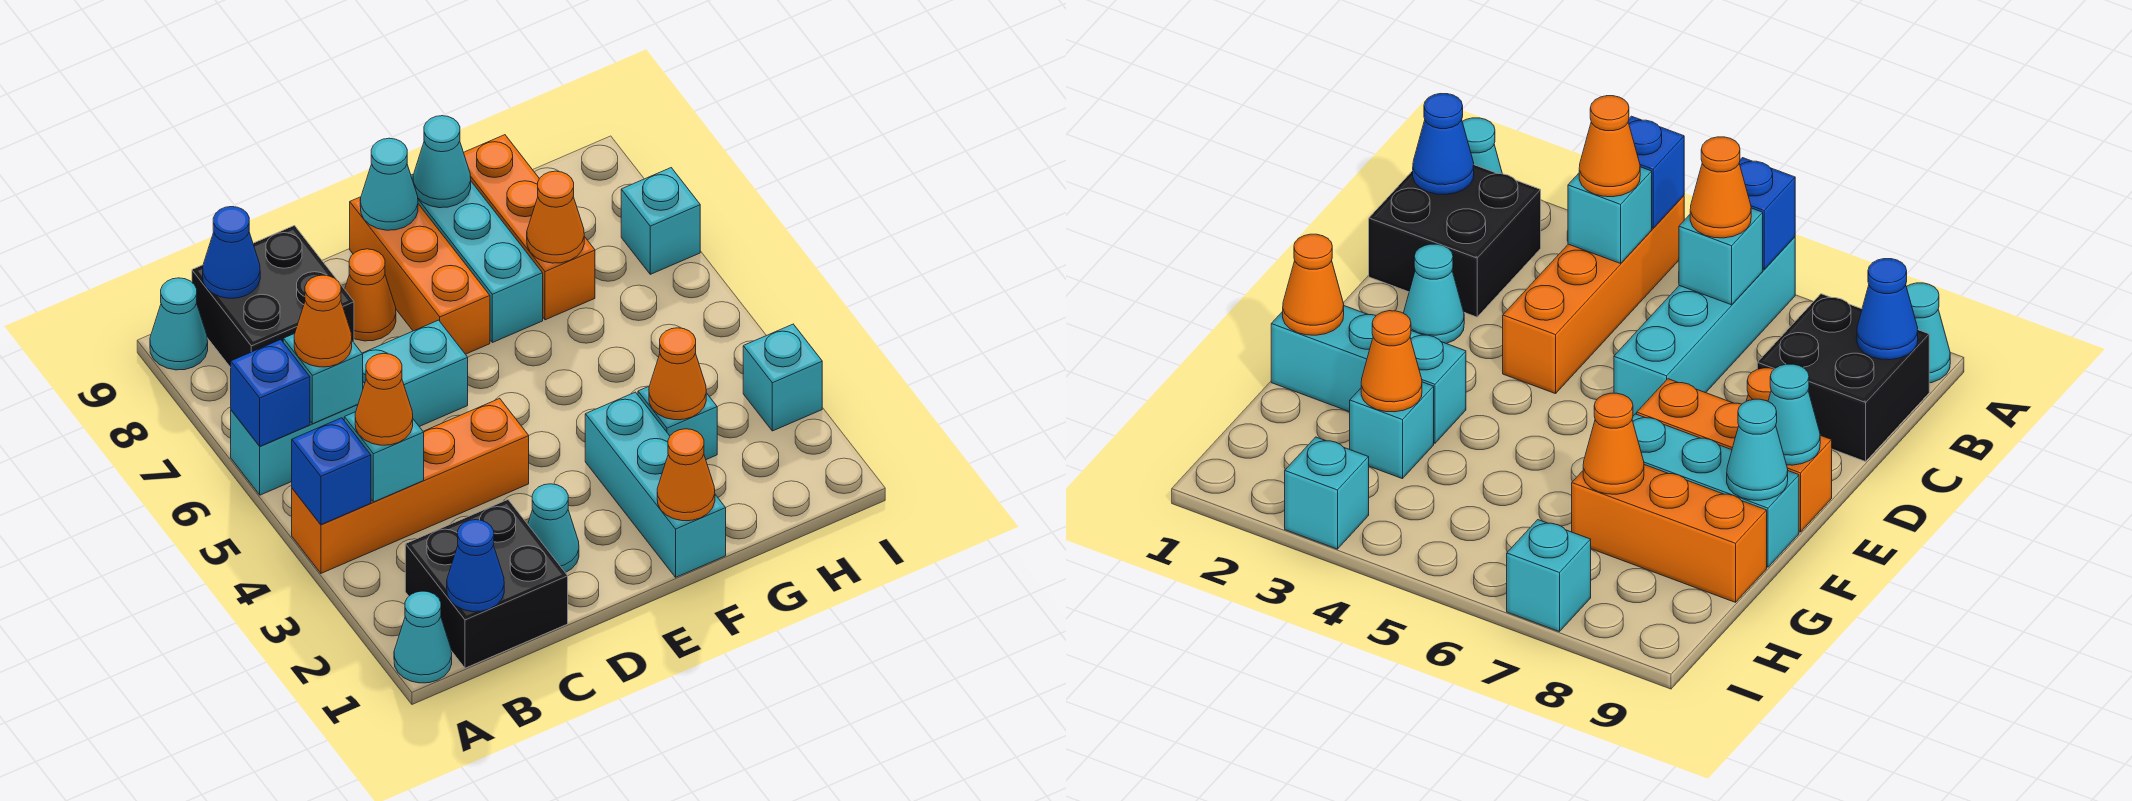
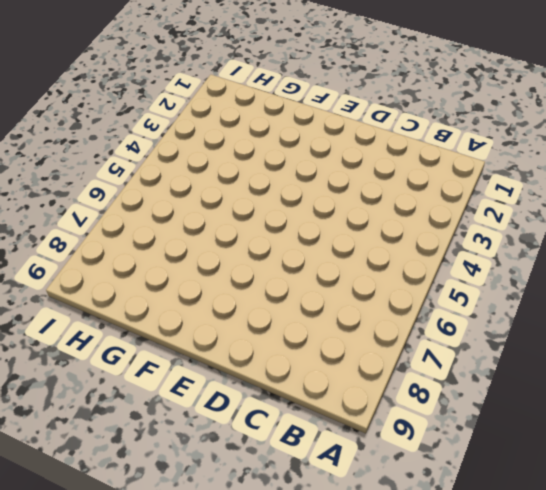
none -> cyan 1x1 cone [394,591,452,683]
none -> orange 1x4 brick [292,398,529,573]
none -> cyan 1x4 brick [231,320,468,495]

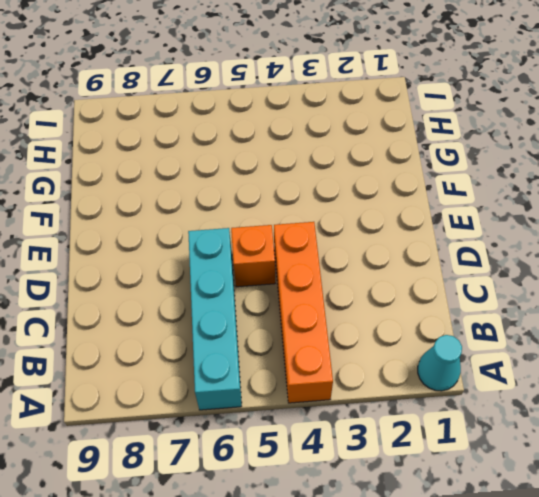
orange 1x1 brick [231,225,275,287] -> none
none -> cyan 1x1 cone [150,278,208,370]
none -> black 2x2 brick [405,500,568,668]
none -> black 2x2 brick [192,226,354,367]

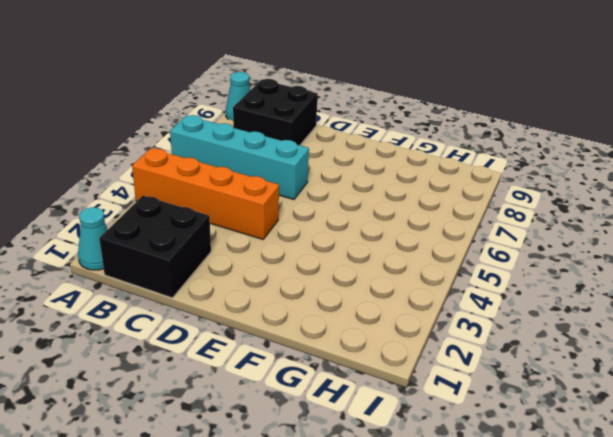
none -> cyan 1x1 cone [528,484,579,573]
none -> orange 1x1 cone [345,249,396,341]
none -> orange 1x3 brick [350,197,490,354]

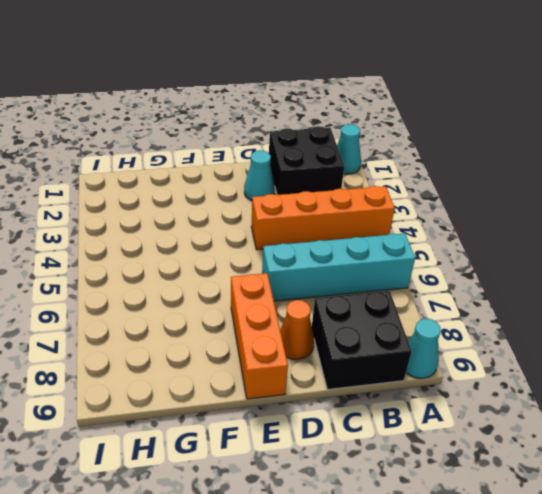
none -> cyan 1x3 brick [585,392,726,577]
none -> cyan 1x3 brick [411,174,543,343]
none -> cyan 1x1 brick [638,386,717,460]

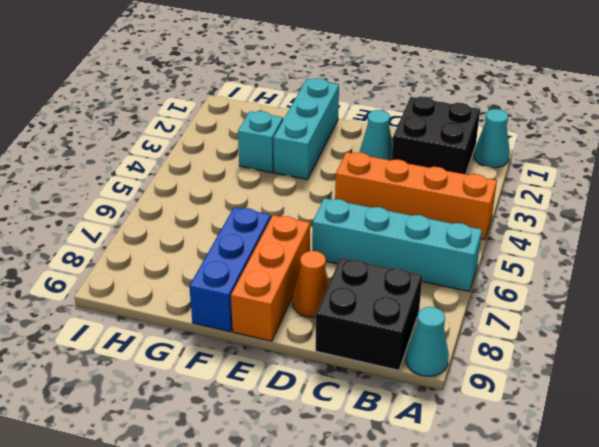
blue 1x3 brick [189,207,271,332] -> cyan 1x3 brick [411,174,543,343]
none -> orange 1x3 brick [464,135,595,320]
none -> cyan 1x1 brick [743,324,822,431]
none -> cyan 1x1 brick [621,168,700,274]

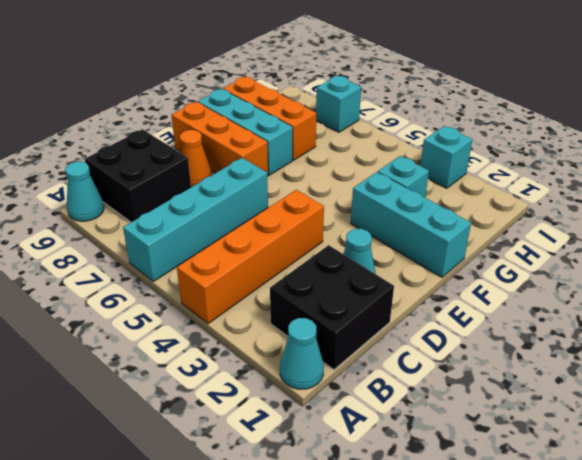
none -> blue 1x1 brick [292,418,371,525]
none -> blue 1x1 brick [231,340,310,446]
none -> blue 1x1 cone [447,520,504,612]

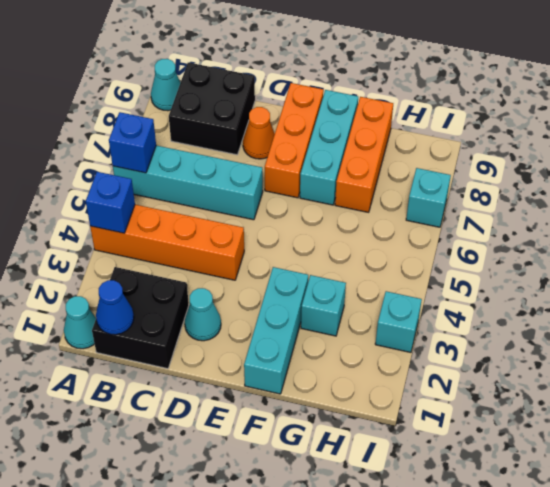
none -> cyan 1x1 brick [344,412,424,502]
none -> cyan 1x1 brick [283,334,363,424]
none -> blue 1x1 cone [203,207,260,298]

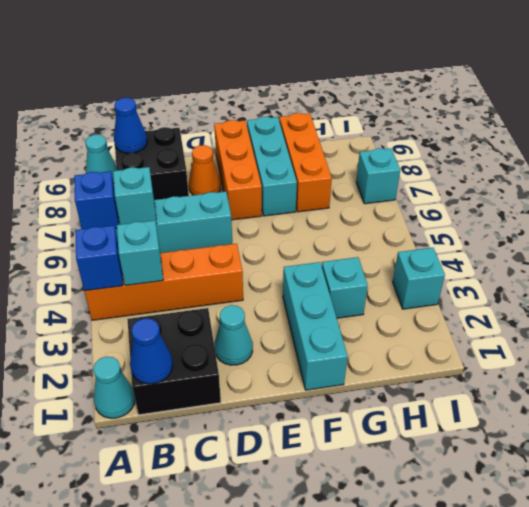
none -> cyan 1x1 cone [360,138,418,230]
none -> orange 1x1 cone [657,429,715,521]
none -> cyan 1x1 cone [413,116,471,208]

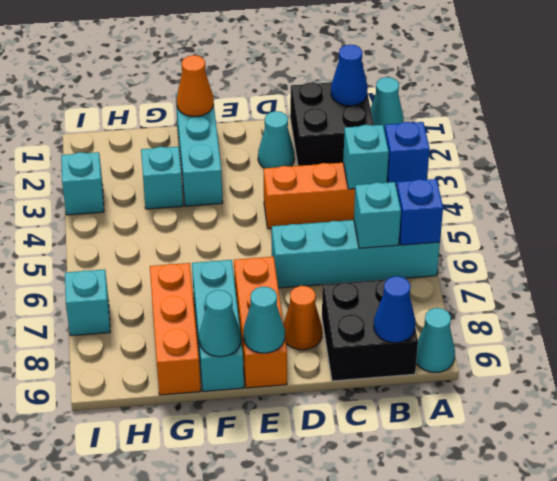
none -> orange 1x1 cone [649,328,706,420]
none -> orange 1x1 cone [527,171,584,263]
none -> orange 1x1 cone [355,354,413,445]

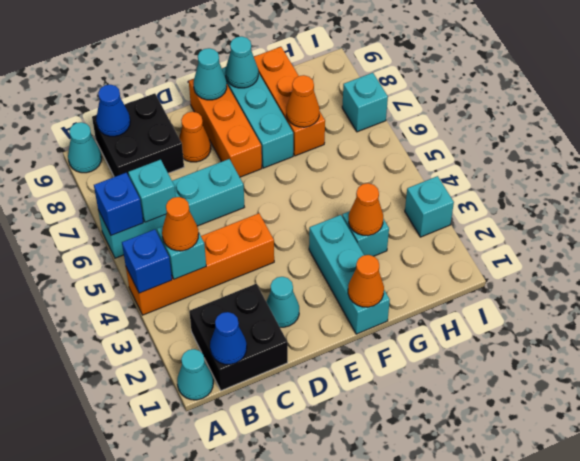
none -> orange 1x1 cone [294,275,352,367]

